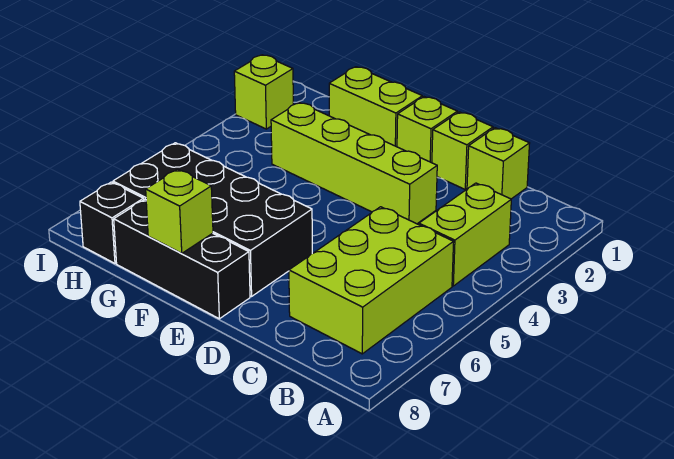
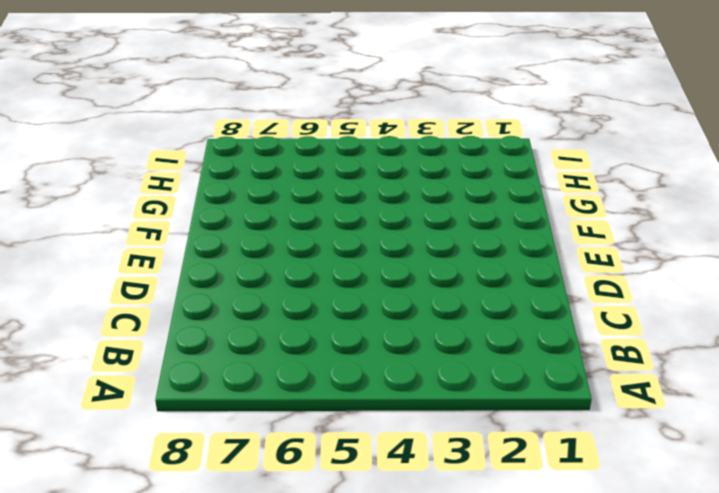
none -> lime 1x2 brick [419,183,511,286]
none -> lime 2x3 brick [289,207,454,354]
none -> lime 1x1 brick [467,128,530,199]

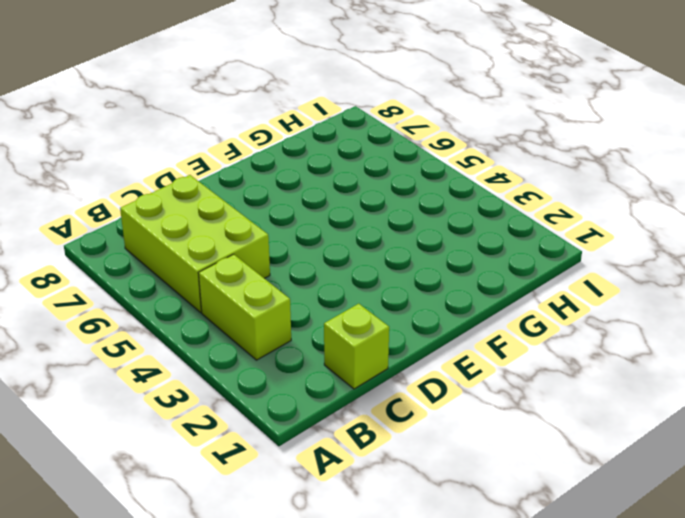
none -> lime 1x1 brick [432,112,493,189]
none -> lime 1x4 brick [271,102,437,224]
none -> lime 1x1 brick [397,97,457,163]

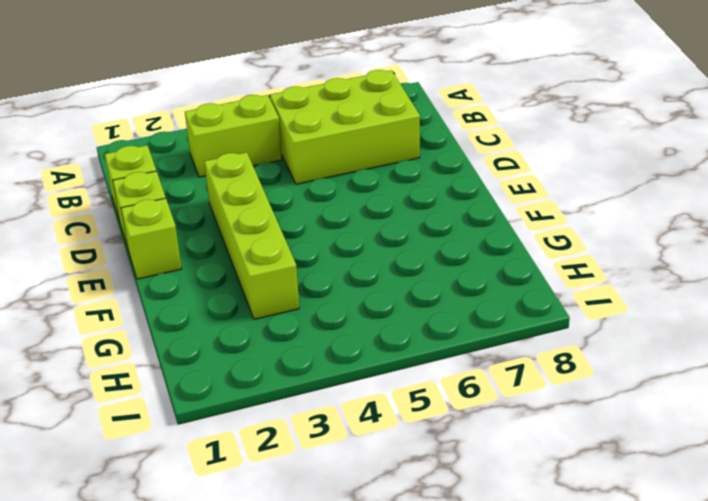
none -> black 2x4 brick [113,143,312,296]
none -> black 1x3 brick [114,199,250,319]
none -> lime 1x2 brick [329,67,422,147]

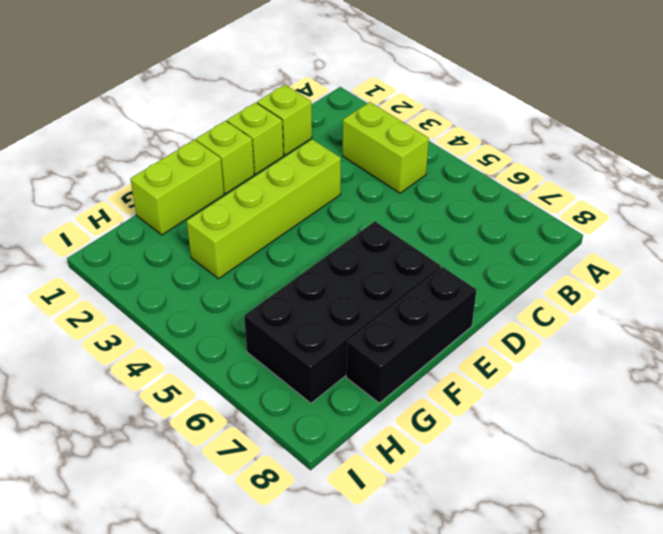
none -> lime 2x3 brick [289,207,454,354]
none -> black 1x1 brick [80,182,144,263]
none -> lime 1x1 brick [234,55,293,129]

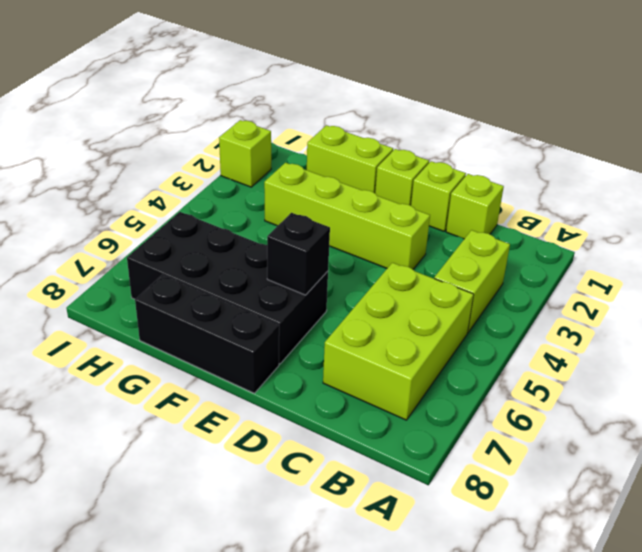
black 1x1 brick [267,213,330,295] -> black 1x1 brick moved to [80,182,144,263]
none -> lime 1x1 brick [146,169,213,253]

